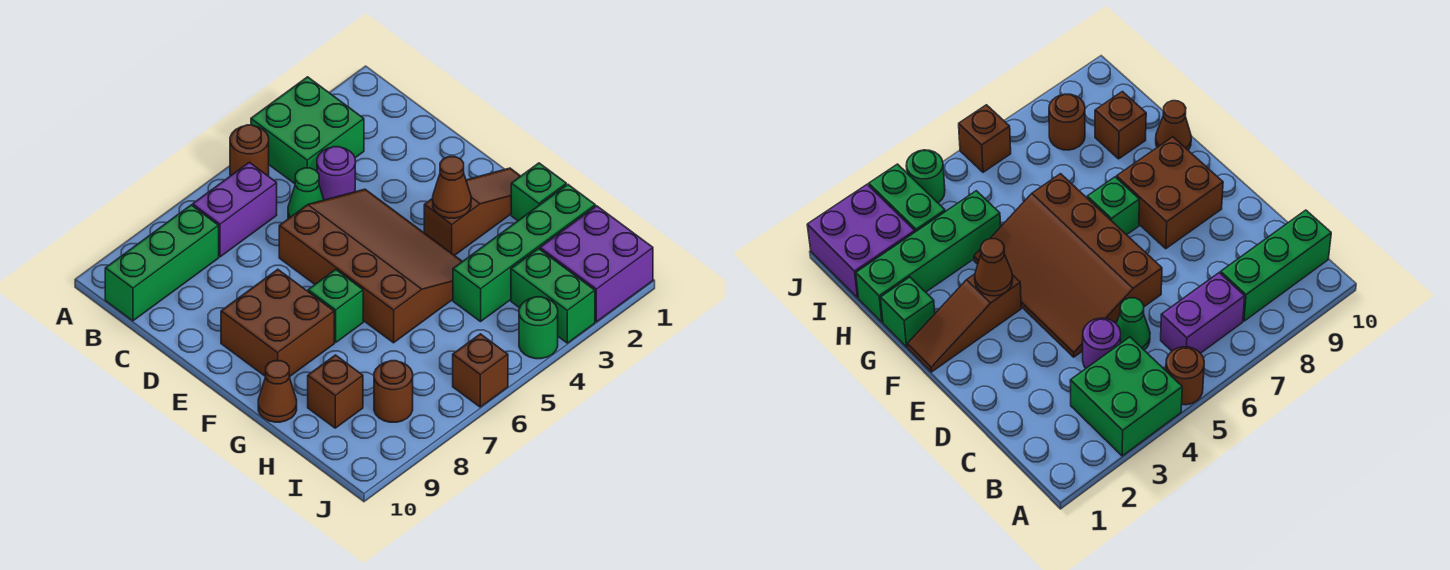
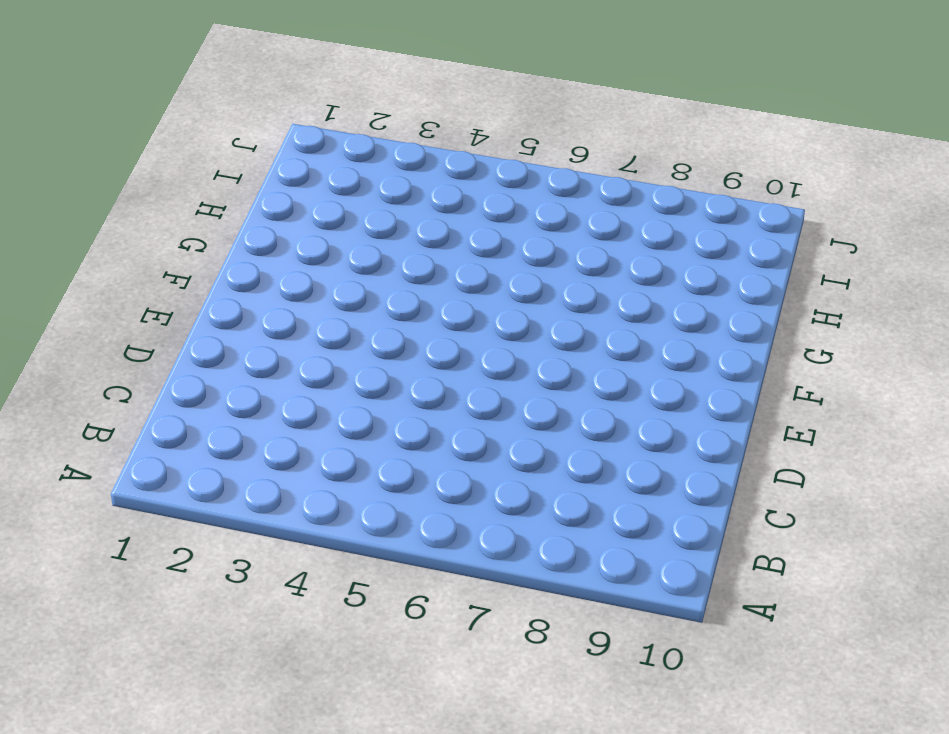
none -> green 2x2 brick [251,77,364,184]
none -> brown 1x1 round brick [230,125,269,176]
none -> purple 1x2 brick [193,162,277,257]

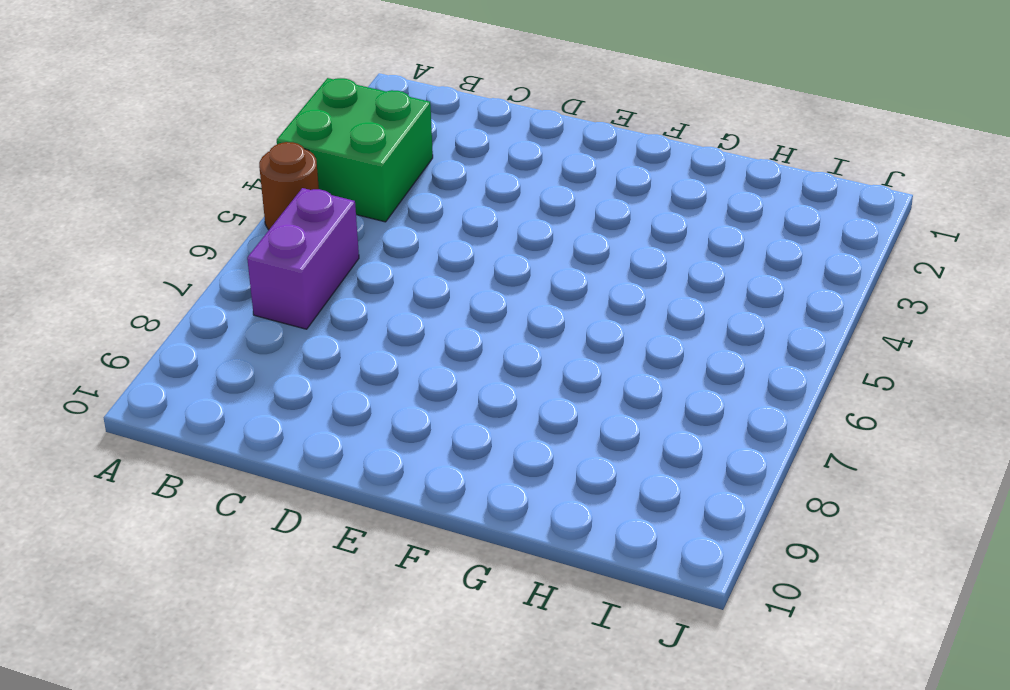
none -> green 1x3 brick [105,205,219,321]
none -> purple 1x1 round brick [317,147,355,200]
none -> green 1x1 cone [288,168,324,219]

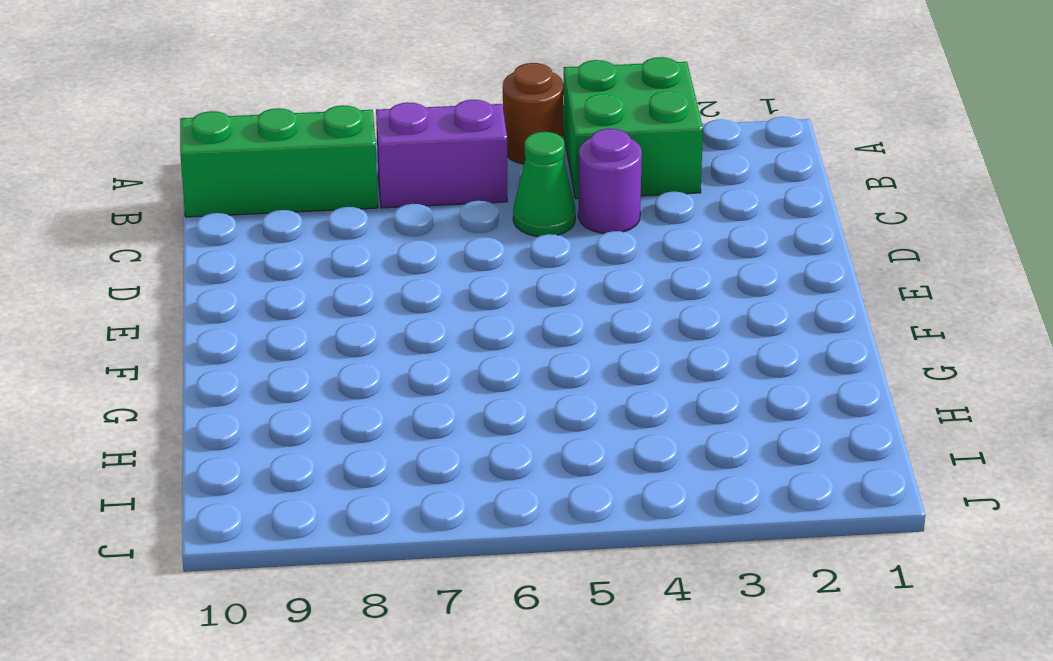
none -> brown 3x4 slope [279,189,463,343]
none -> brown 2x2 brick [221,269,334,377]
none -> brown 1x3 slope [424,168,520,256]

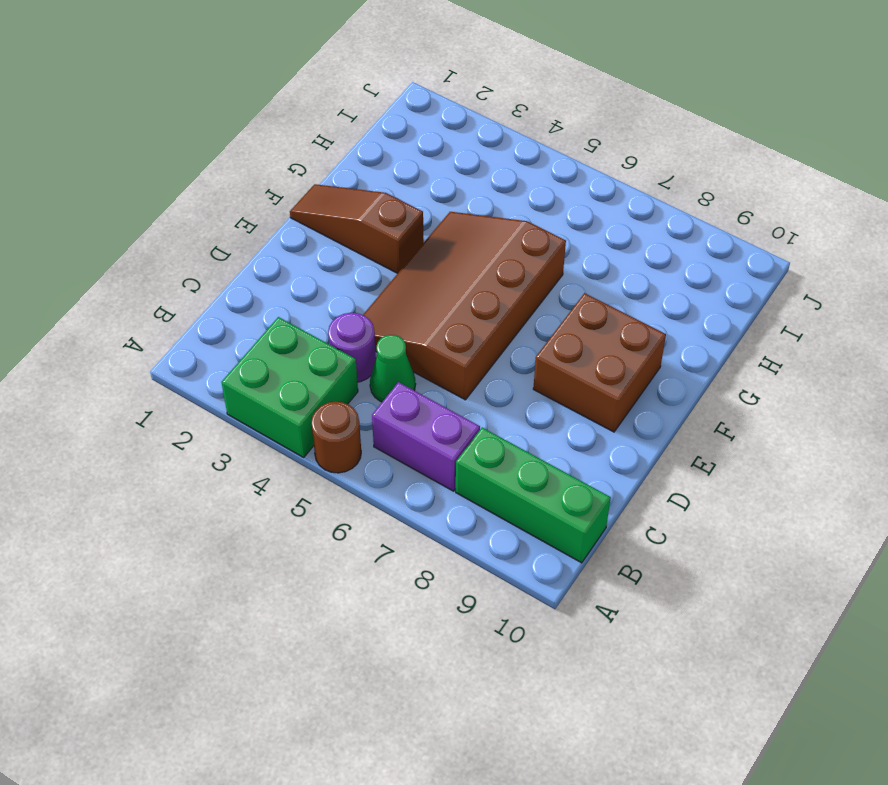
none -> green 1x1 brick [308,270,363,343]
none -> green 1x1 brick [511,163,566,221]
none -> brown 1x1 cone [258,361,297,422]

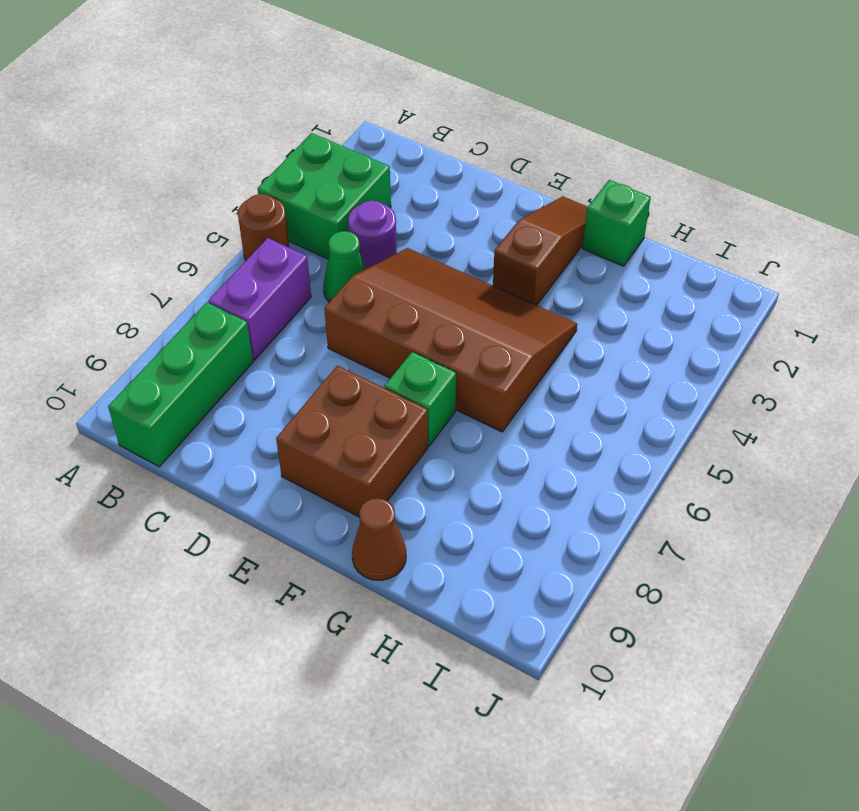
none -> green 1x4 brick [453,185,595,322]
none -> brown 1x1 brick [308,355,363,428]
none -> purple 2x2 brick [540,206,653,322]

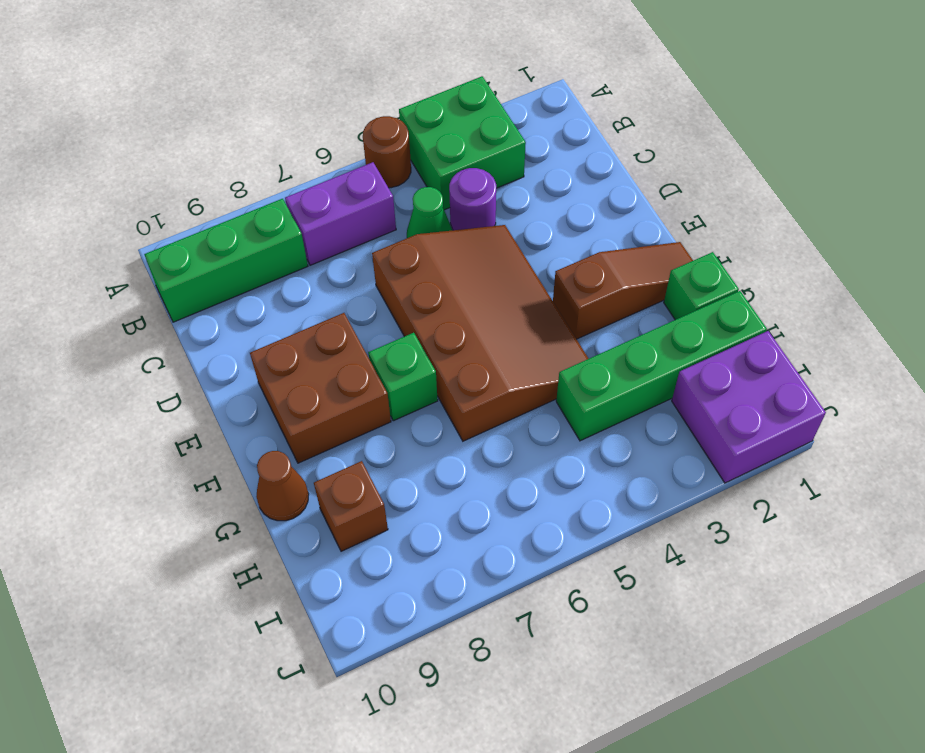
none -> green 1x2 brick [511,249,595,343]
none -> brown 1x1 round brick [374,361,413,422]
none -> green 1x1 round brick [519,297,558,359]

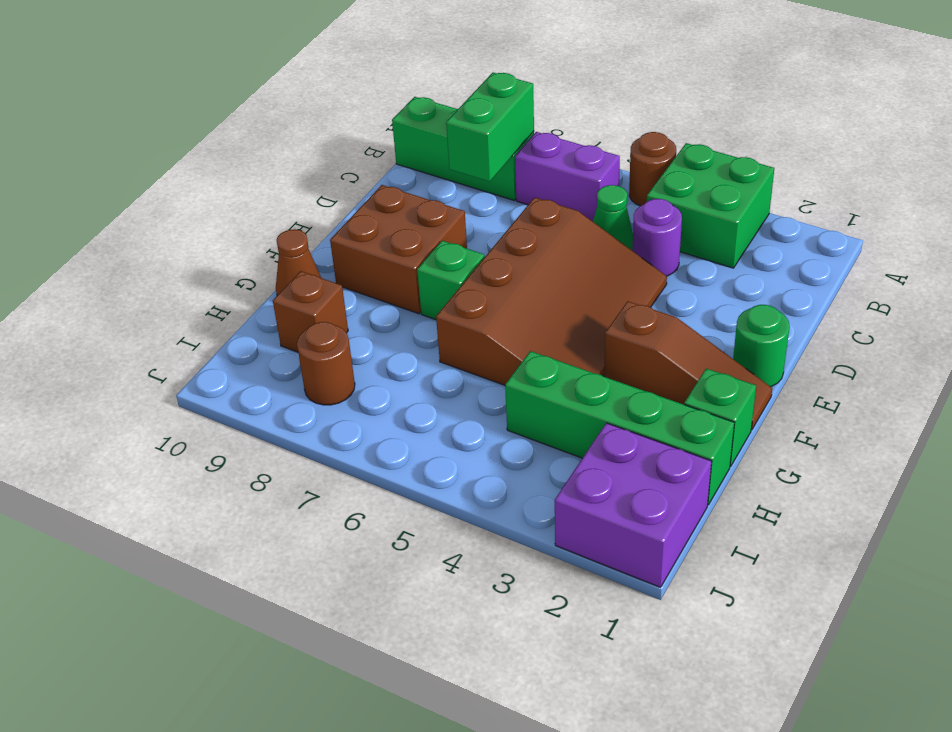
green 1x2 brick [446,73,534,182] -> green 1x2 brick moved to [511,249,595,343]
green 1x1 round brick [733,305,790,387] -> green 1x1 round brick moved to [519,297,558,359]
none -> brown 1x1 brick [453,334,508,407]
none -> brown 1x1 cone [433,157,471,218]

